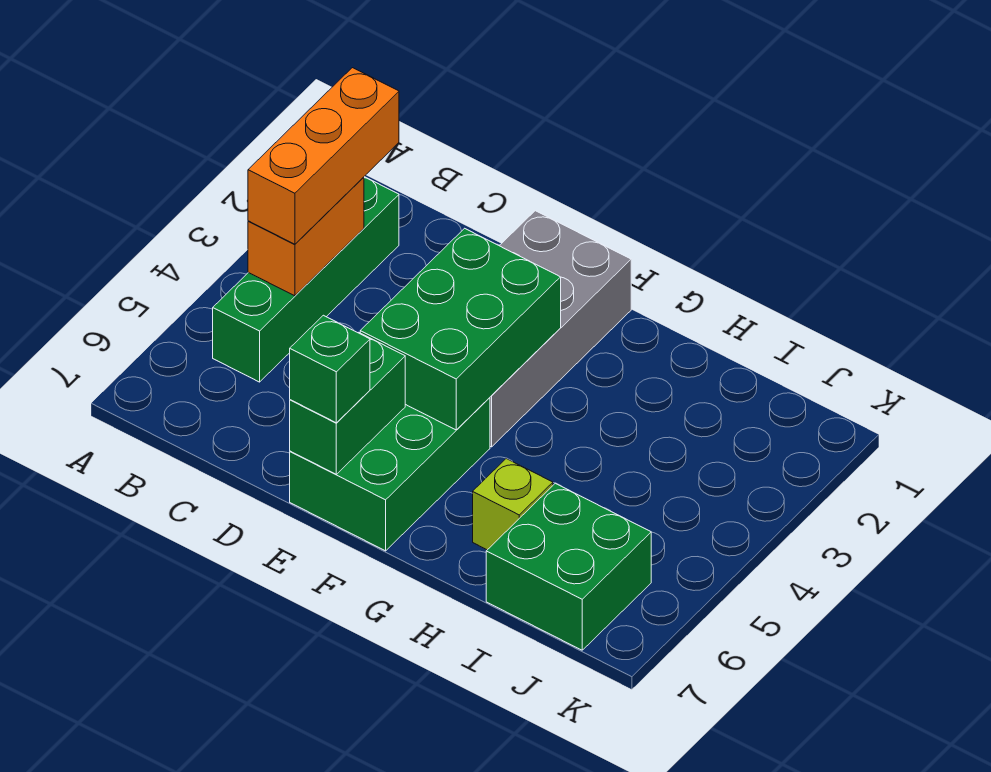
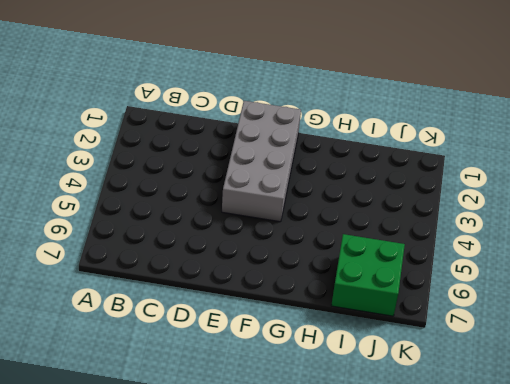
none -> green 1x4 brick [213,177,399,382]
none -> green 2x3 brick [290,398,490,551]

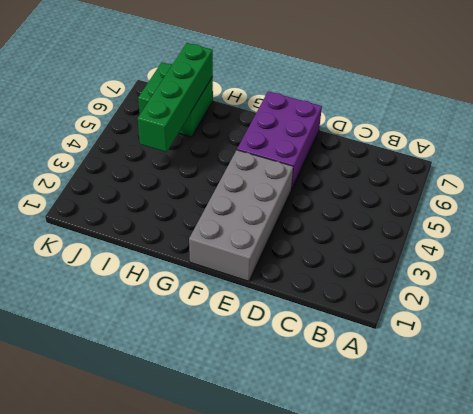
purple 2x3 brick [237,91,322,189] -> green 2x3 brick [290,398,490,551]
green 1x4 brick [138,43,213,152] -> green 1x4 brick moved to [213,177,399,382]
none -> lime 1x1 brick [473,459,553,550]
none -> orange 1x2 brick [248,177,364,296]

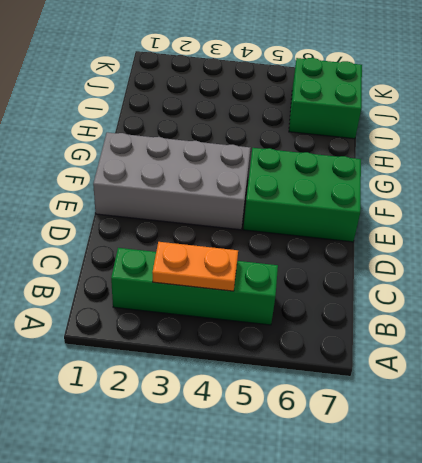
orange 1x2 plate [152,242,238,291] -> orange 1x2 brick [248,177,364,296]
none -> lime 1x1 brick [473,459,553,550]
none -> green 2x3 brick [360,228,561,430]

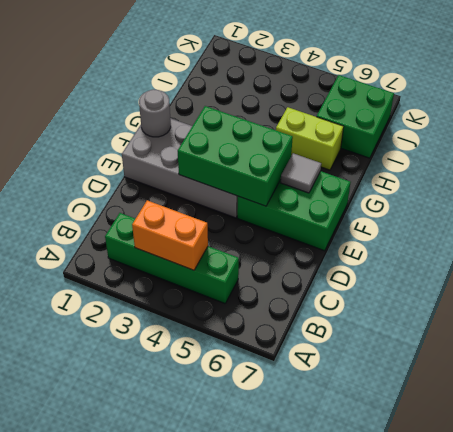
grey 1x1 round brick [139,89,171,137] -> none
grey 1x1 tile [281,153,321,193] -> none
lime 1x2 brick [276,107,344,170] -> lime 1x1 brick [473,459,553,550]
none -> green 1x2 brick [290,332,405,474]
none -> orange 1x3 brick [248,68,399,244]

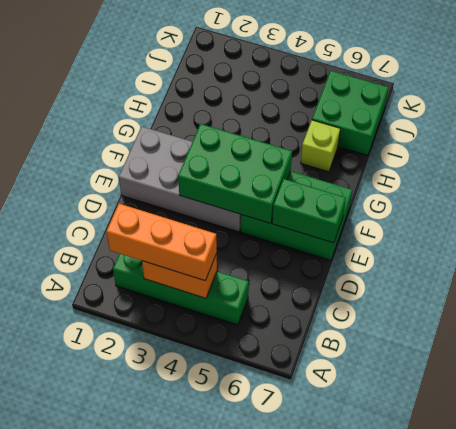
none -> green 1x1 brick [290,315,370,423]

